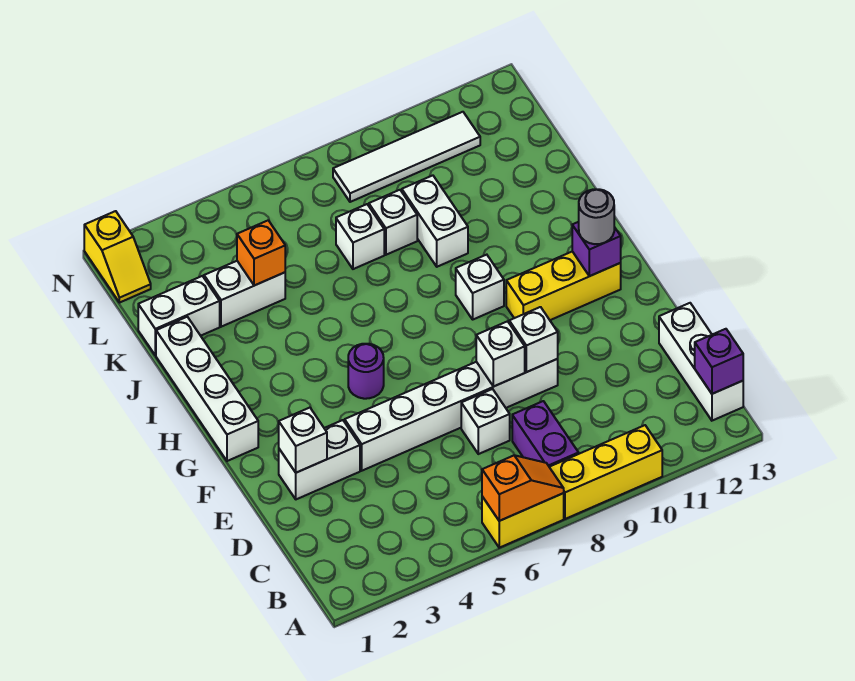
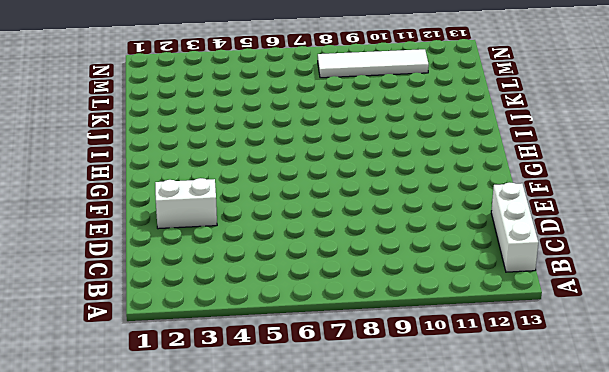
none -> yellow 1x2 brick [482,493,564,548]
none -> yellow 1x3 brick [550,425,662,519]
none -> purple 1x2 brick [512,401,579,467]

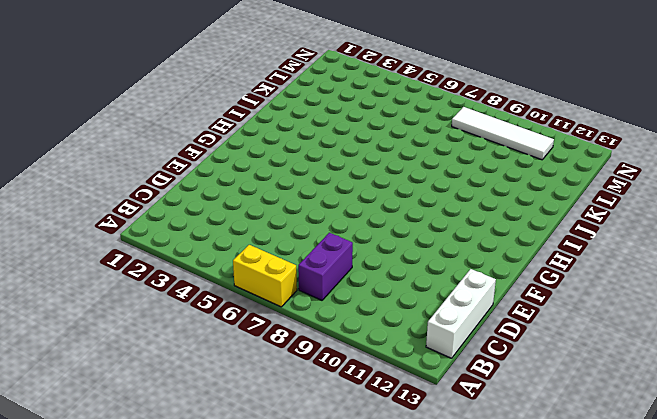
none -> yellow 1x3 brick [550,425,662,519]
none -> white 1x1 brick [461,389,510,454]
none -> white 1x2 brick [279,420,360,499]

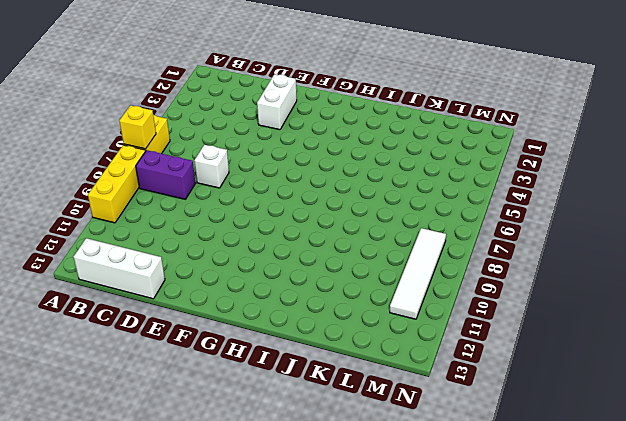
yellow 1x1 brick [119,105,156,149] -> orange 1x2 slope [482,455,564,521]
none -> white 1x6 brick [345,359,558,471]
none -> white 1x4 brick [156,317,258,461]
none -> purple 1x1 round brick [348,344,384,399]

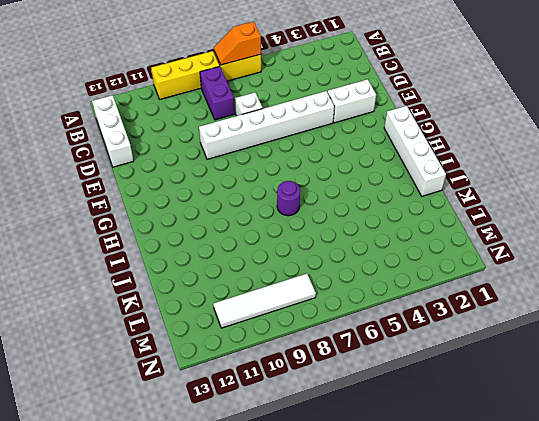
purple 1x1 round brick [277,181,300,216] -> purple 1x1 round brick moved to [348,344,384,399]
none -> yellow 1x3 brick [506,252,621,320]
none -> white 1x1 brick [456,255,504,319]
none -> white 1x2 brick [402,175,468,267]

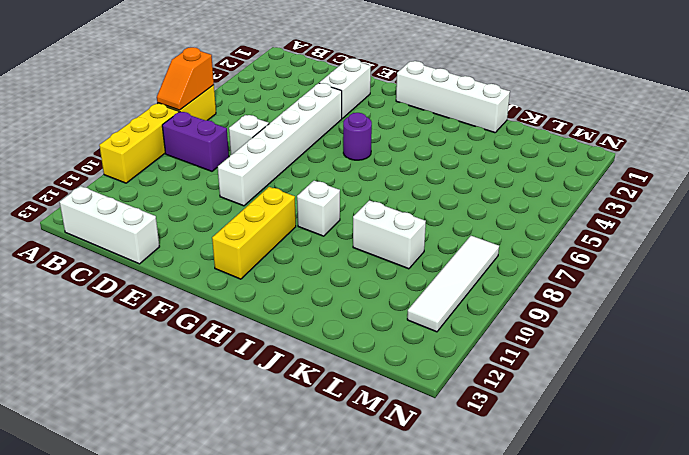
none -> white 1x2 brick [138,276,220,355]
none -> white 1x2 brick [204,261,285,327]
none -> white 1x1 brick [336,204,384,269]

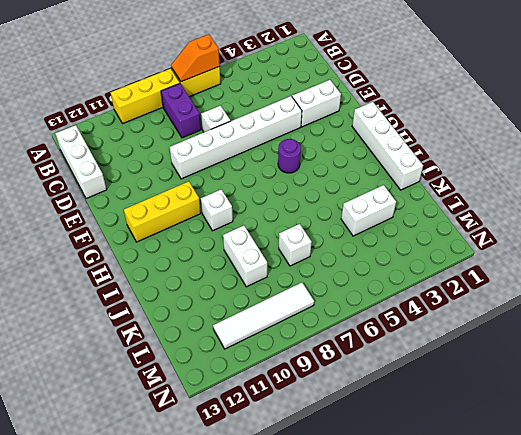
none -> white 1x2 brick [138,276,220,355]
none -> white 1x1 brick [369,190,417,255]
none -> yellow 1x2 slope [84,211,151,303]

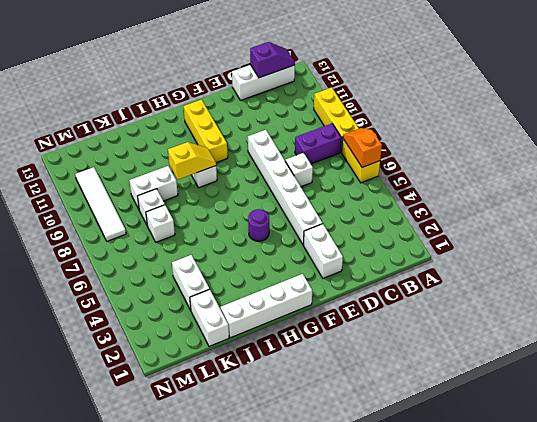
purple 1x2 slope [250,42,295,78] -> purple 1x1 brick [695,329,743,394]
yellow 1x2 slope [168,142,216,180] -> yellow 1x2 slope moved to [84,211,151,303]
none -> white 1x1 brick [279,408,327,473]
none -> white 1x1 brick [476,321,525,386]
none -> white 1x1 brick [509,307,558,372]

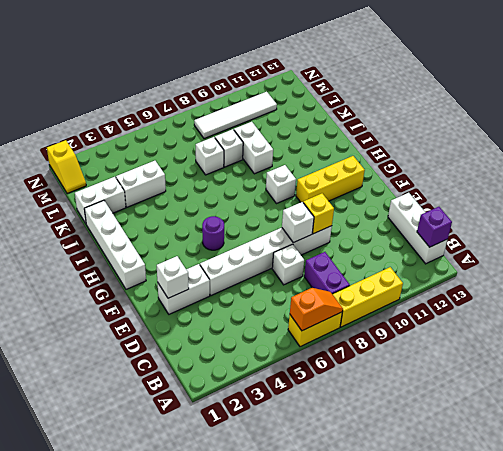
yellow 1x1 brick [303,193,334,234] -> white 1x1 brick [509,307,558,372]
none -> purple 1x1 brick [572,222,621,276]
none -> orange 1x1 brick [237,220,285,286]
none -> grey 1x1 round brick [579,189,614,244]

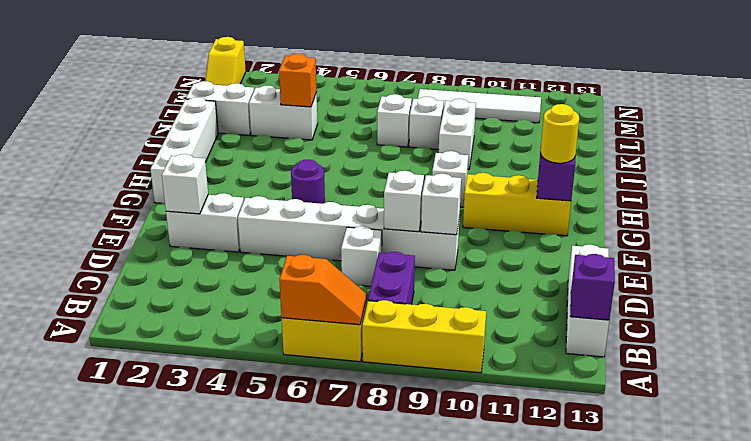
yellow 1x1 round brick [540,104,579,163] -> grey 1x1 round brick [579,189,614,244]

